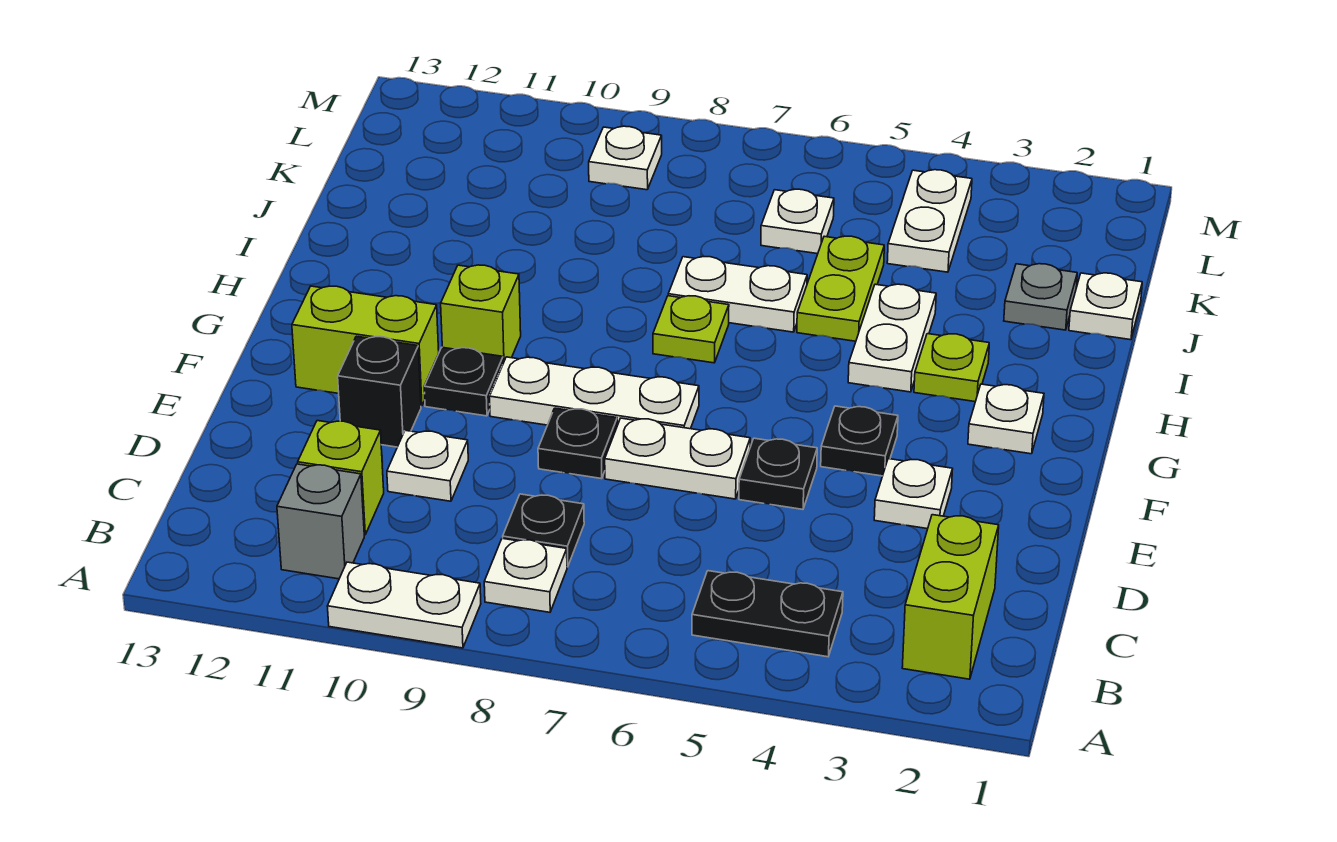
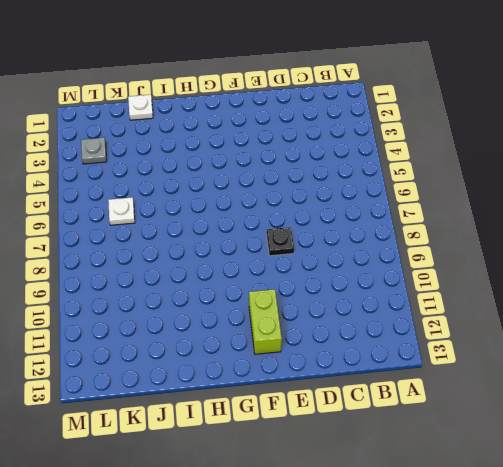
grey 1x1 plate [81,138,107,164] -> grey 1x1 plate moved to [1004,264,1077,330]
none -> white 1x2 plate [327,562,481,648]
none -> lime 1x2 brick [902,515,999,679]
none -> black 1x2 plate [692,571,843,657]

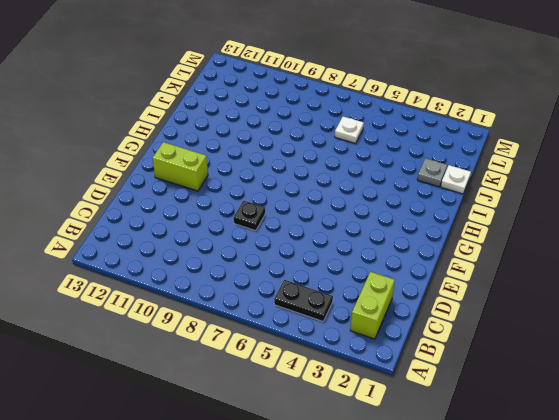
none -> white 1x2 plate [327,562,481,648]
none -> white 1x1 plate [484,538,567,612]
none -> grey 1x1 brick [277,464,364,579]

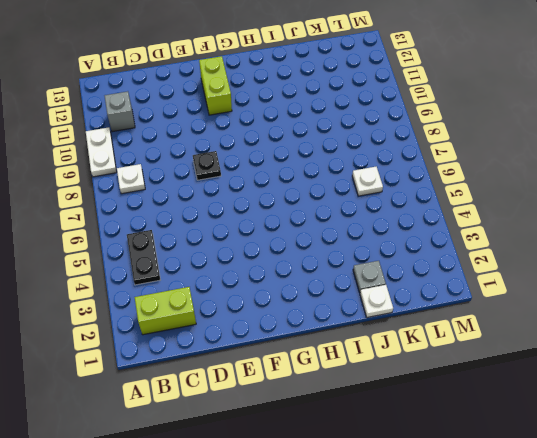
none -> black 1x1 plate [503,494,584,567]
none -> lime 1x1 brick [298,421,384,535]
none -> white 1x1 plate [387,430,468,501]

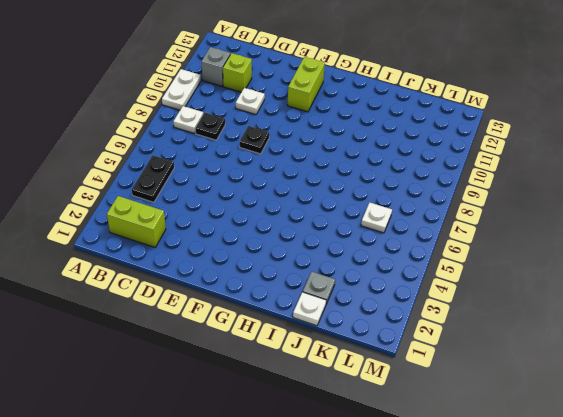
none -> white 1x1 plate [874,459,952,529]
none -> black 1x1 plate [739,438,817,509]
none -> white 1x2 plate [605,418,750,499]

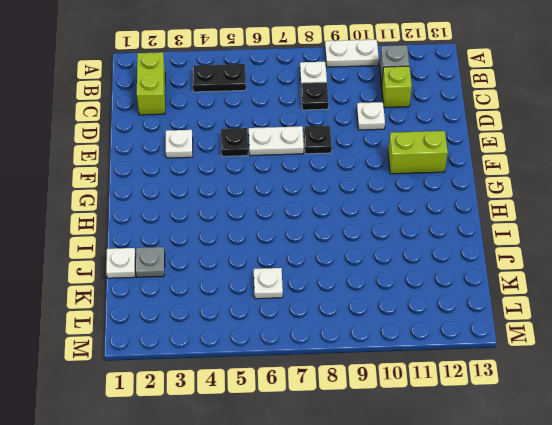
none -> black 1x1 brick [338,336,421,447]
none -> black 1x1 plate [821,406,898,476]
none -> white 1x3 plate [490,357,699,429]

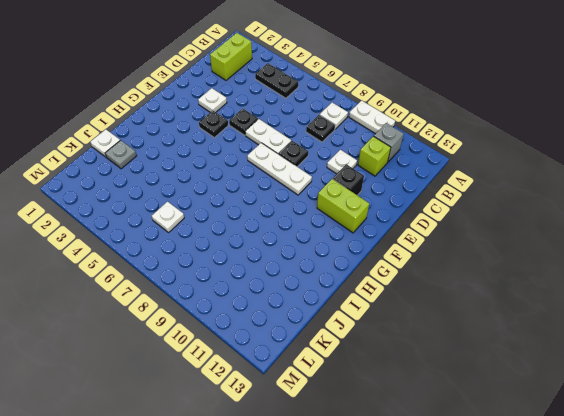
none -> black 1x1 plate [424,347,503,416]
none -> white 1x1 plate [968,384,1044,454]
none -> lime 1x1 brick [441,265,521,363]

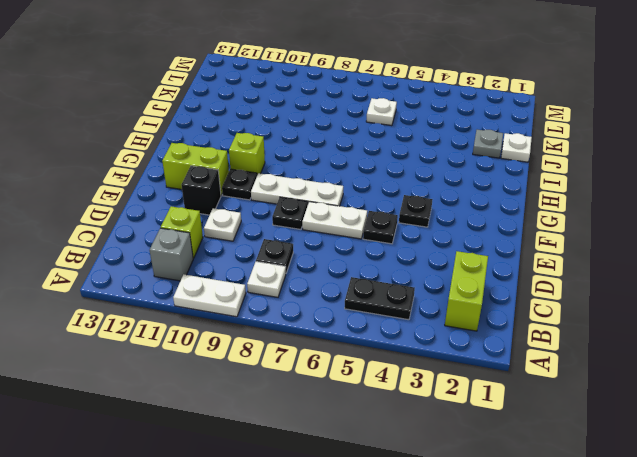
none -> white 1x1 plate [874,459,952,529]
none -> white 1x1 plate [968,384,1044,454]
none -> lime 1x1 plate [914,334,989,402]

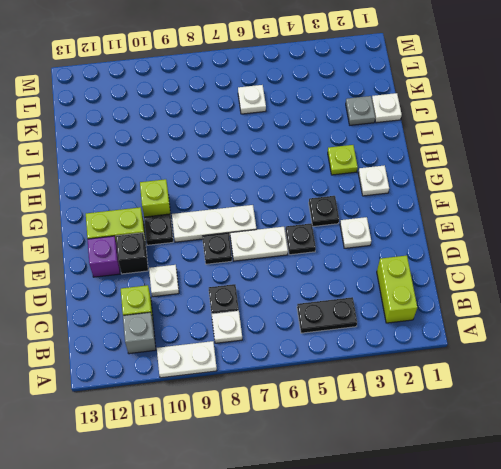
purple 1x1 brick [87,236,120,277] -> none
none -> white 1x2 plate [848,284,936,392]
none -> lime 1x1 plate [653,296,729,363]
none -> lime 1x2 plate [797,236,884,341]

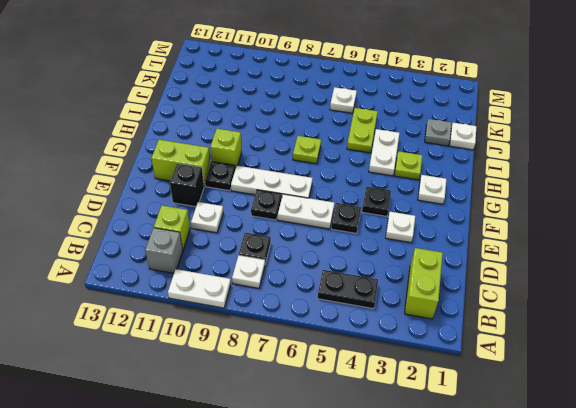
none -> white 1x2 plate [668,257,807,332]
none -> white 1x2 plate [887,170,972,272]
none -> white 1x1 plate [589,126,662,190]

